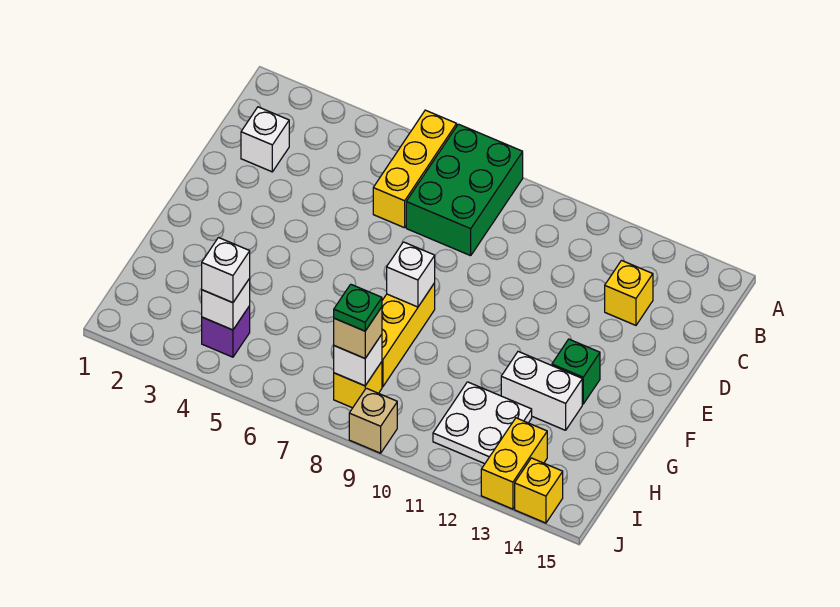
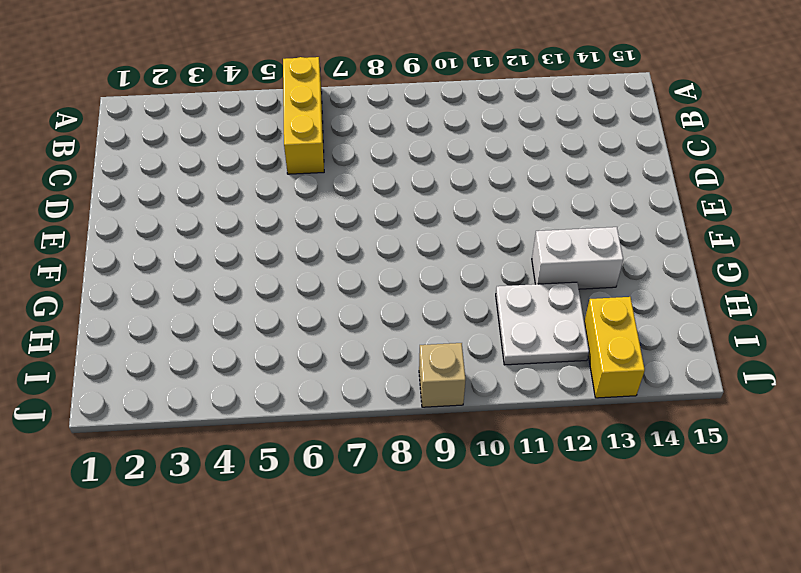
none -> green 2x3 brick [406,124,523,256]
none -> white 1x1 brick [241,107,289,172]
none -> yellow 1x1 brick [605,261,653,325]

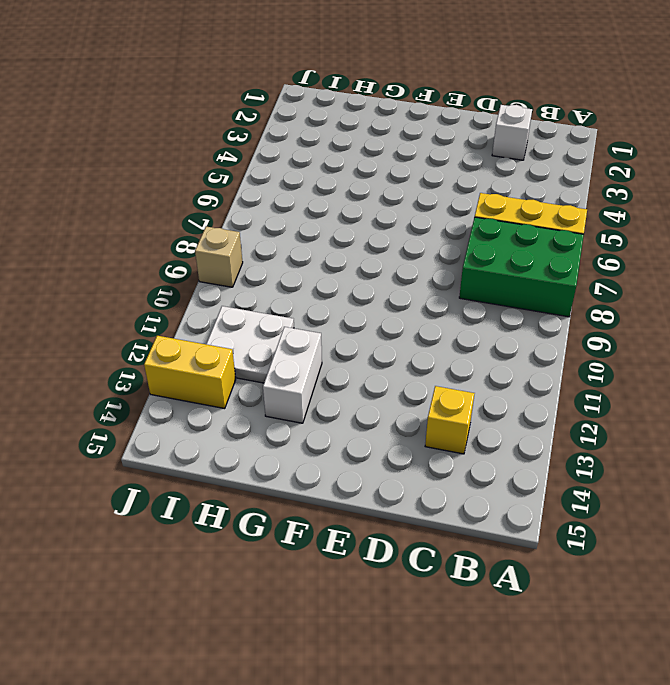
none -> yellow 1x3 brick [382,283,435,387]
none -> green 1x1 brick [552,339,600,404]
none -> purple 1x1 brick [202,306,250,357]

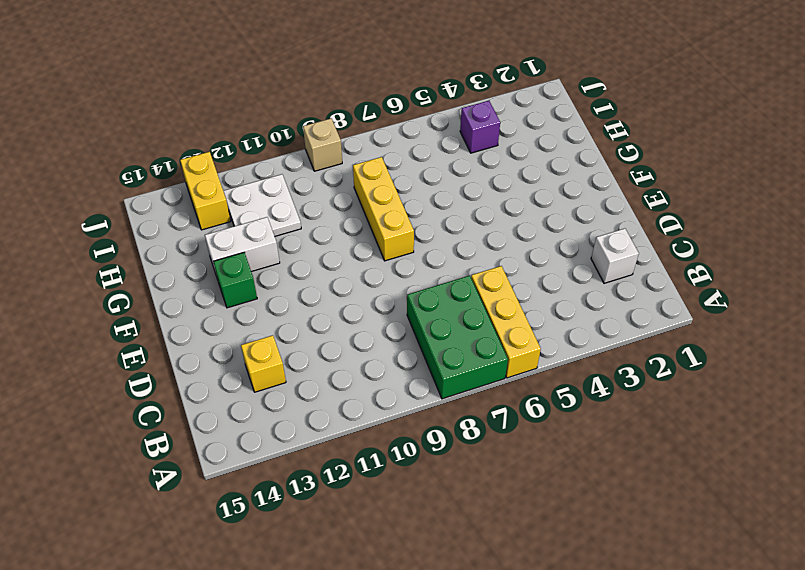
none -> yellow 1x1 brick [334,362,382,408]
none -> yellow 1x1 brick [515,458,563,523]
none -> white 1x1 brick [387,242,435,307]

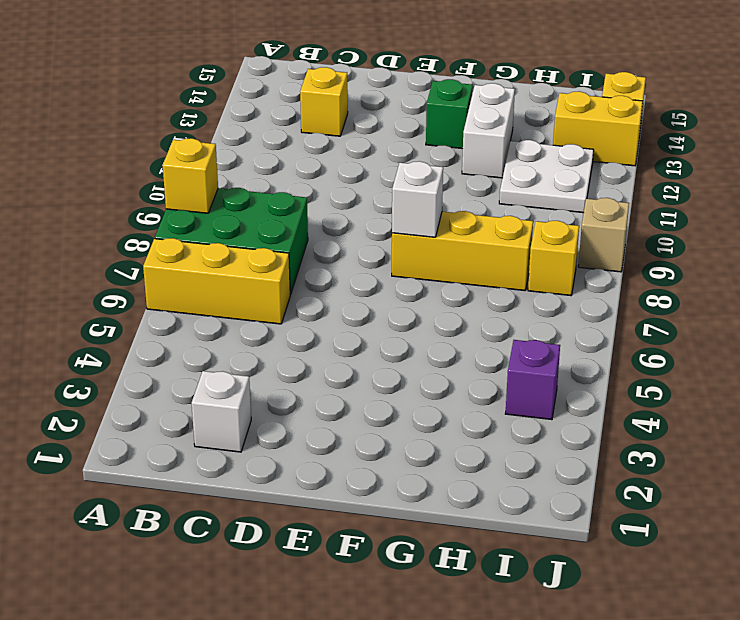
yellow 1x1 brick [163,138,218,213] -> none
none -> white 1x1 brick [202,279,250,330]
none -> white 1x1 brick [334,334,382,386]
none -> white 1x1 brick [202,238,250,303]

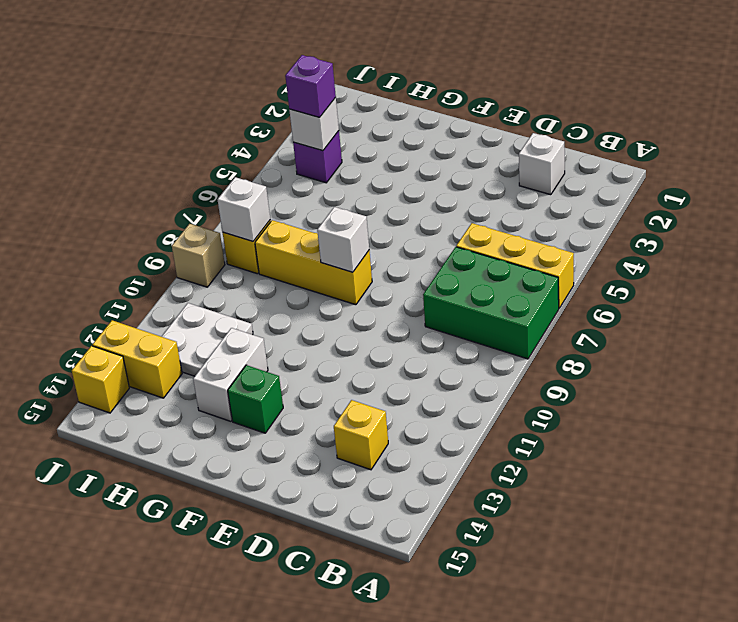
purple 1x1 brick [285,55,336,117] -> white 1x1 brick [202,238,250,303]
none -> tan 1x1 brick [334,307,382,358]
none -> green 1x1 plate [334,284,382,331]

